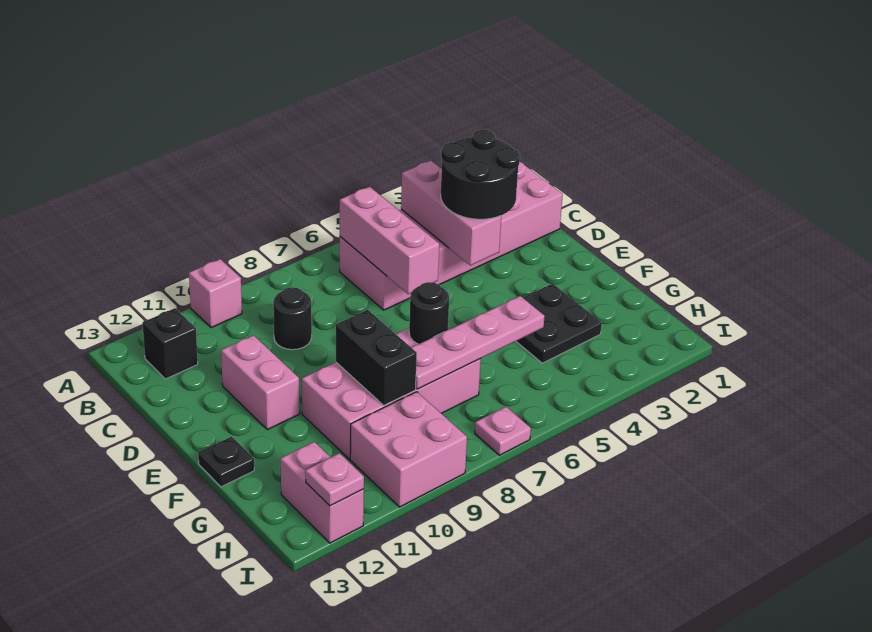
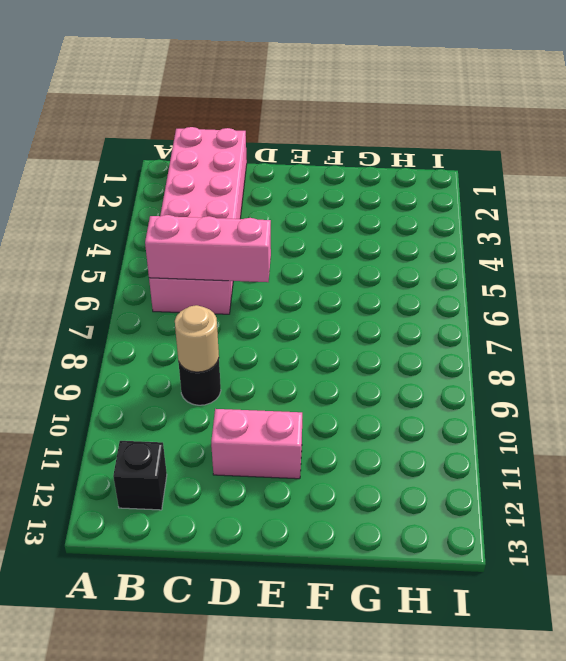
tan 1x1 round brick [175,305,219,372] -> none
none -> pink 1x1 brick [189,259,242,328]
none -> black 2x2 plate [516,284,602,363]
none -> pink 2x4 brick [302,328,481,459]

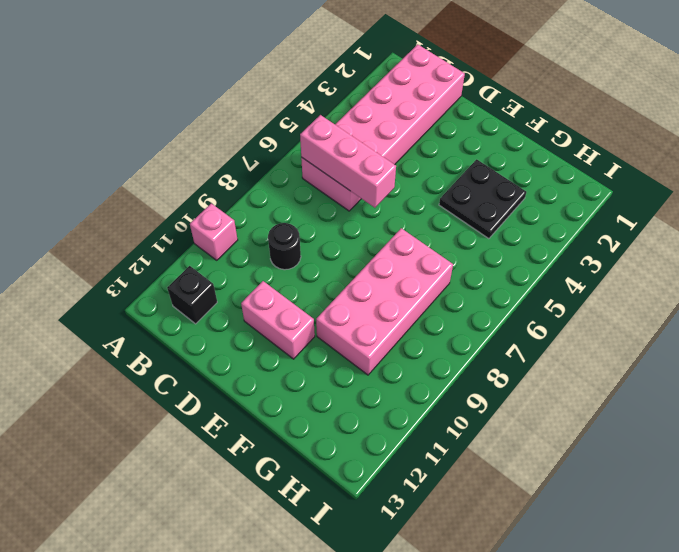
none -> black 1x1 plate [198,437,254,487]
none -> pink 2x2 brick [350,392,467,507]
none -> pink 1x2 brick [281,442,364,543]

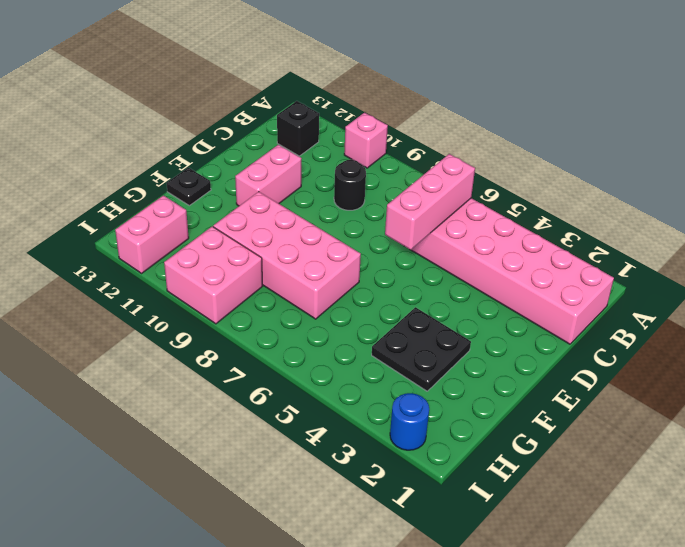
blue 1x1 round brick [390,393,429,450] -> none
none -> pink 1x1 plate [475,407,531,455]
none -> pink 1x3 brick [401,161,501,265]
none -> black 1x1 round brick [409,282,449,344]

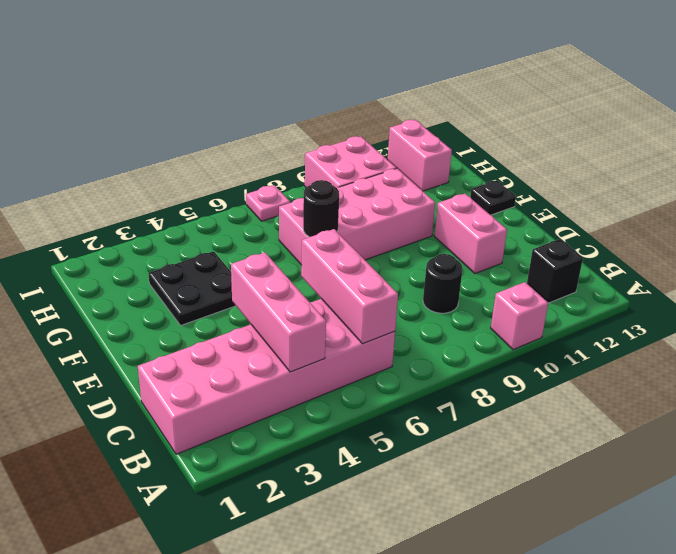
none -> black 1x2 brick [336,310,417,405]
none -> pink 1x4 plate [412,296,545,389]
none -> pink 1x1 plate [305,453,364,506]

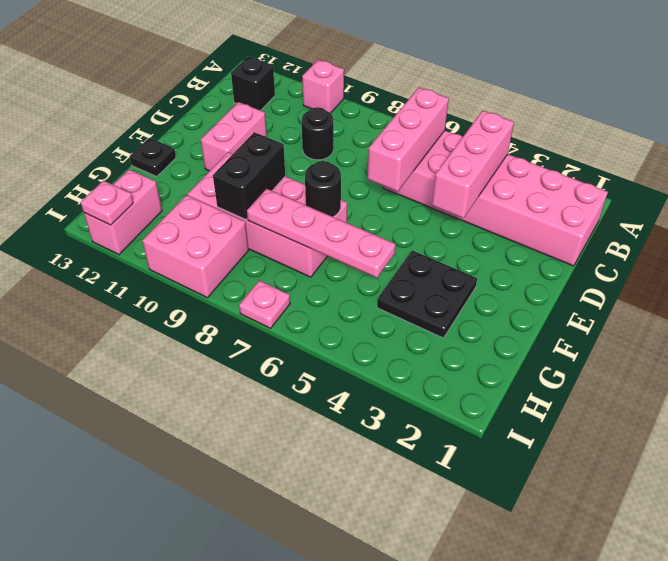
none -> black 2x2 round brick [441,130,520,219]

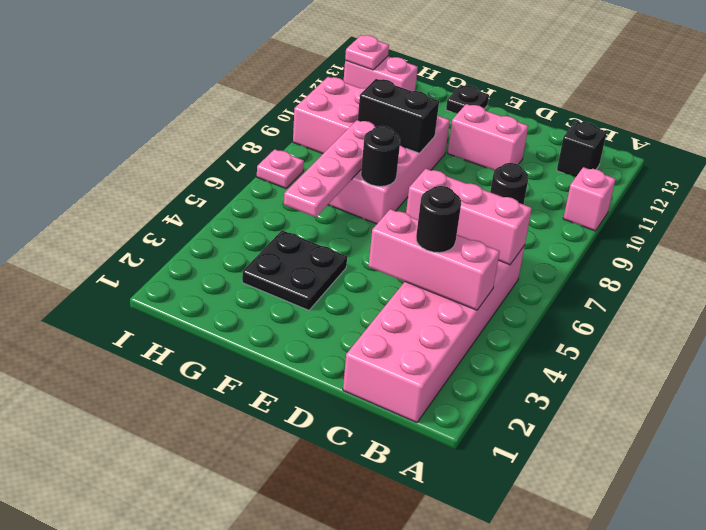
black 1x1 round brick [416,186,461,253] -> black 2x2 round brick [441,130,520,219]

